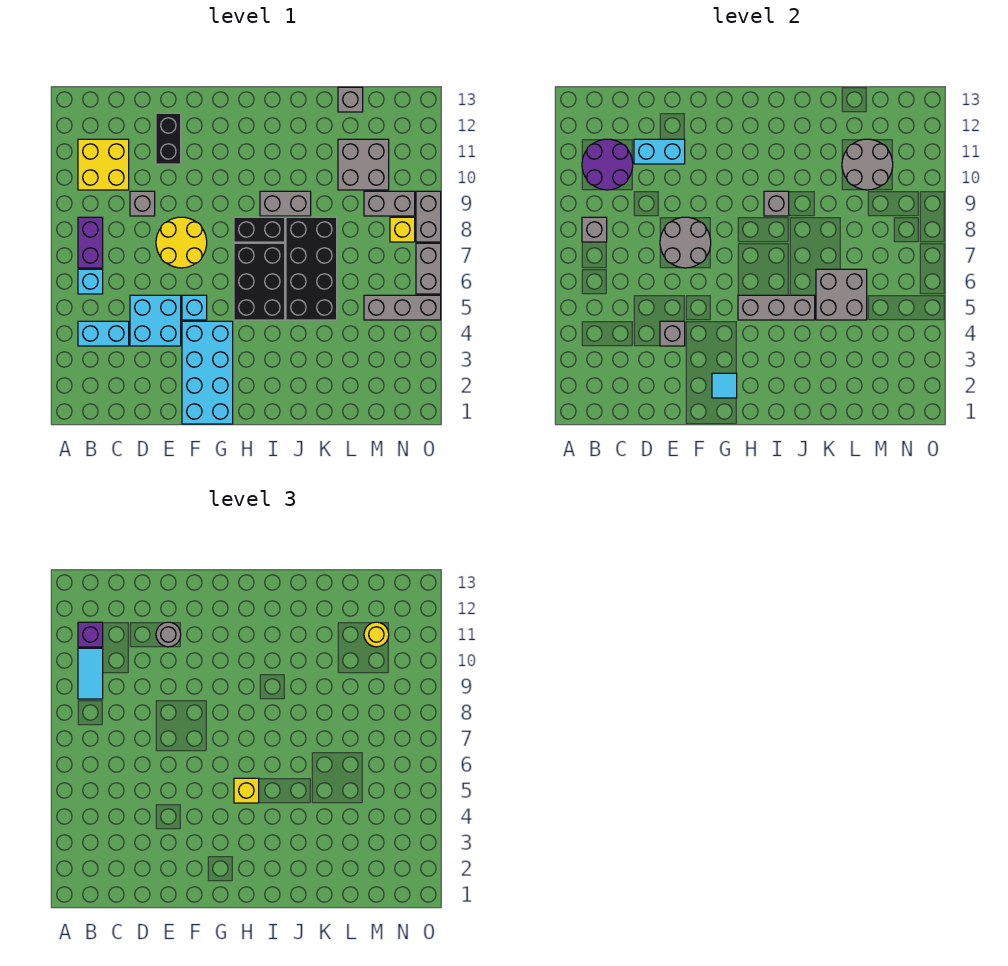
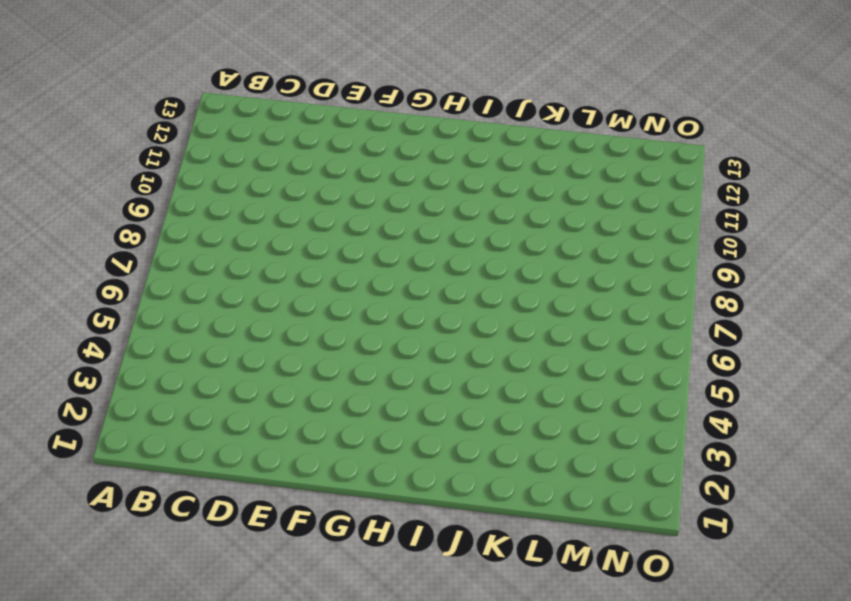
none -> cyan 1x2 brick [78,321,129,346]
none -> cyan 1x1 brick [78,269,103,294]
none -> purple 1x2 brick [78,217,103,268]
none -> yellow 2x2 brick [78,139,129,190]

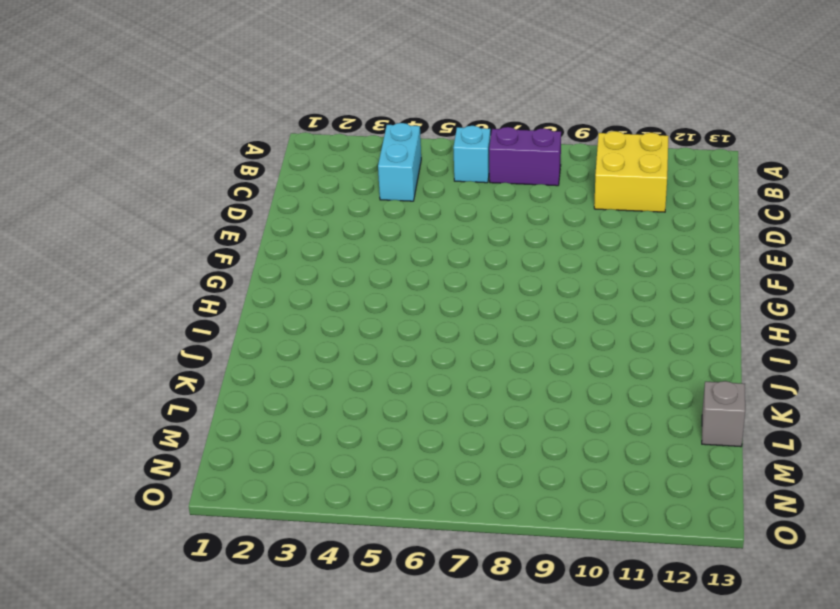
none -> cyan 2x2 brick [130,295,181,346]
none -> grey 1x1 brick [130,191,155,216]
none -> yellow 2x2 round brick [156,217,207,268]
none -> black 1x2 brick [156,113,181,164]

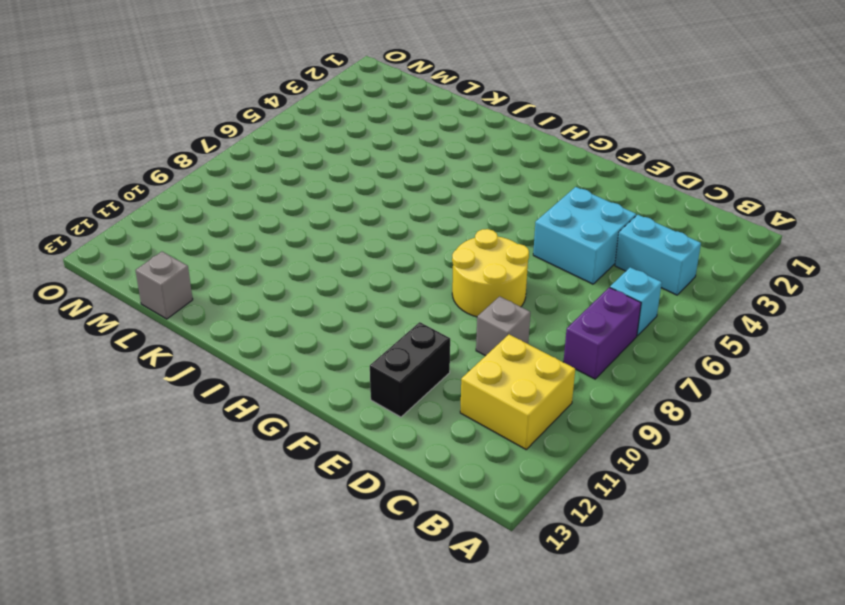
none -> cyan 2x4 brick [182,321,233,424]
none -> cyan 1x1 brick [182,295,207,320]
none -> black 2x3 brick [234,243,285,320]
none -> black 1x2 brick [234,217,285,242]

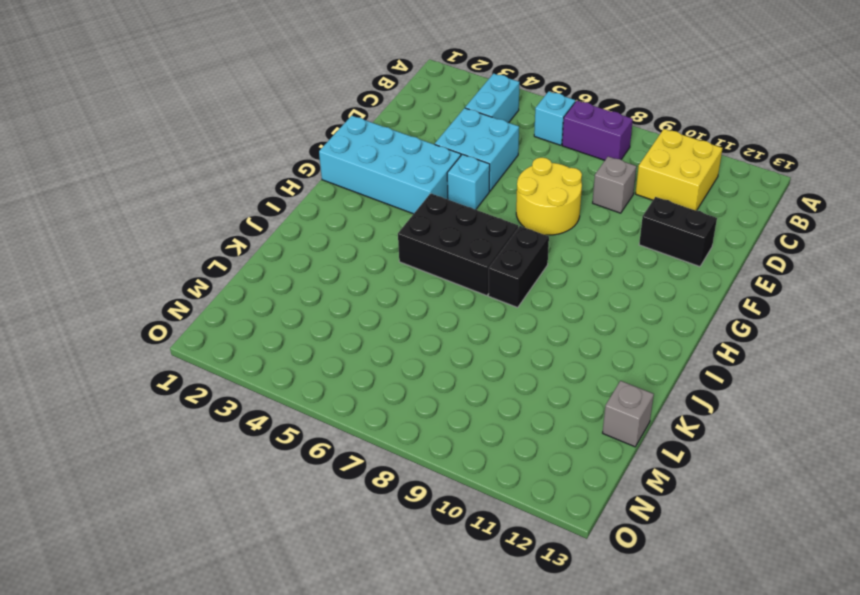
none -> grey 1x2 brick [260,191,311,216]
none -> black 2x4 brick [286,217,337,320]
none -> grey 2x2 brick [338,139,389,190]
none -> grey 1x3 brick [364,295,441,320]

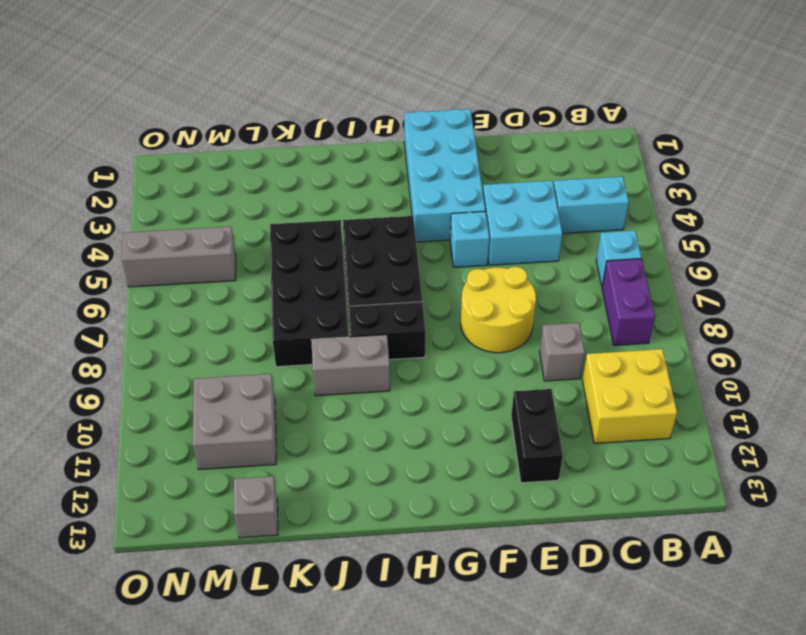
none -> grey 1x2 brick [364,191,415,216]
none -> yellow 1x1 brick [390,217,415,242]
none -> grey 1x2 brick [416,243,441,294]
none -> grey 1x2 brick [416,191,441,242]

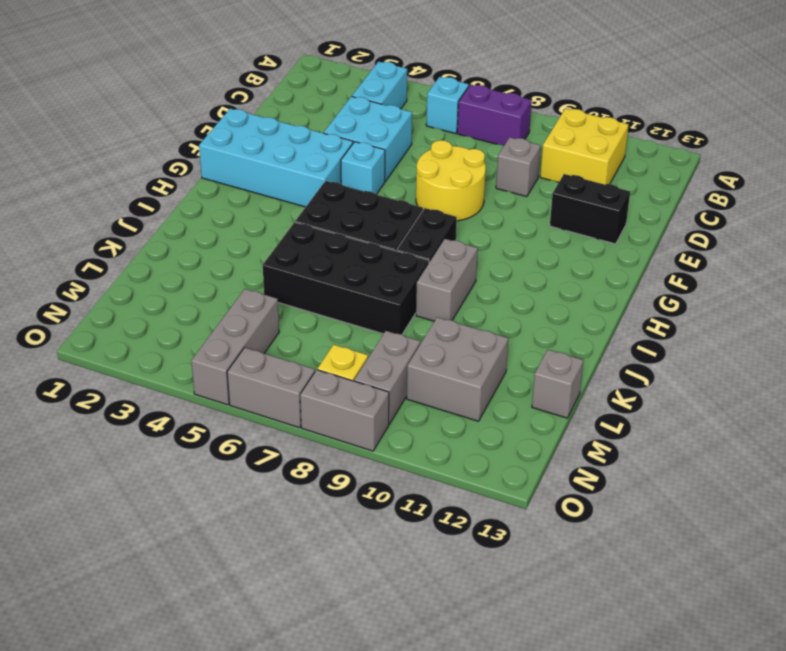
none -> grey 1x1 brick [582,217,607,242]
none -> purple 2x2 round brick [582,139,633,190]
none -> cyan 1x2 brick [634,139,685,164]
none -> grey 1x1 brick [660,321,685,346]

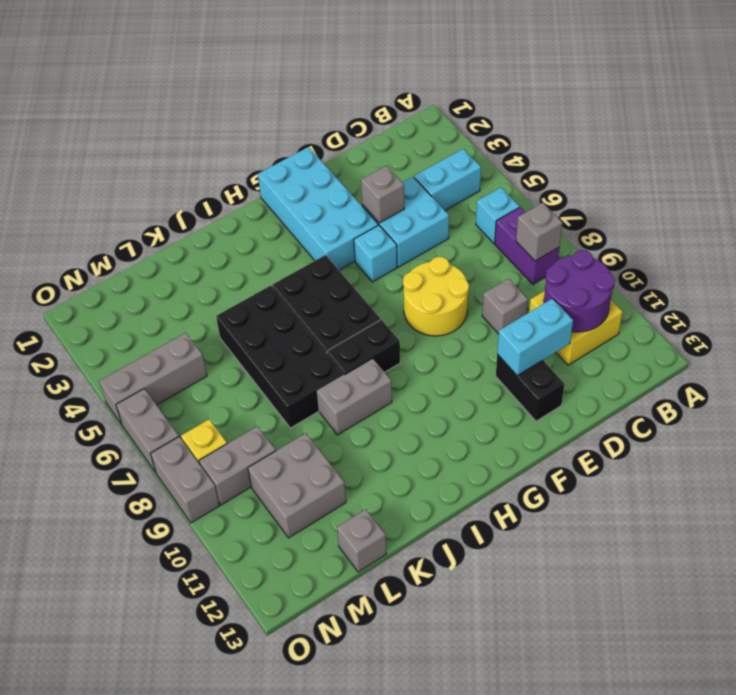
none -> grey 2x2 round brick [660,217,711,268]
none -> cyan 1x1 tile [712,373,737,398]
none -> grey 1x3 brick [738,295,815,320]
none -> grey 1x1 brick [764,191,789,216]

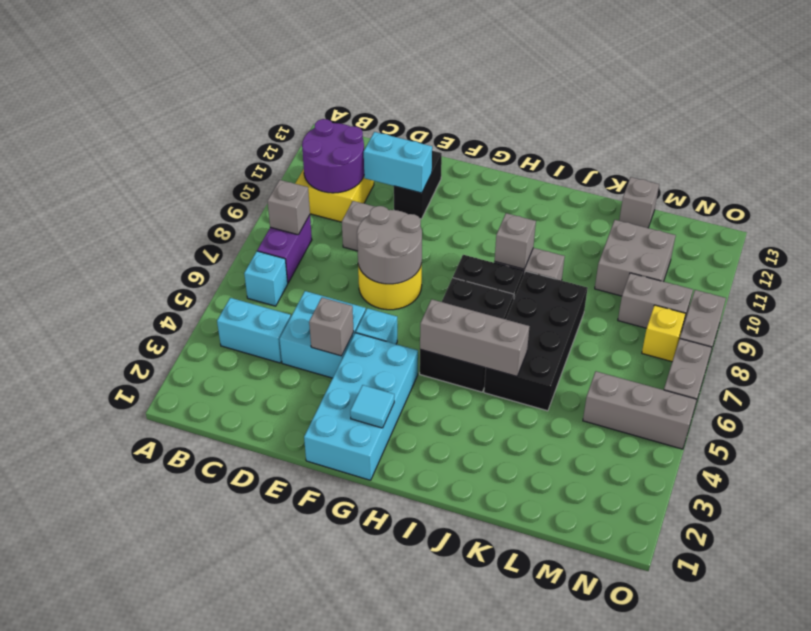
none -> grey 2x2 brick [816,269,867,320]
none -> grey 2x2 round brick [842,139,893,190]
none -> cyan 1x2 tile [78,648,103,699]
none -> purple 1x1 brick [78,622,103,647]

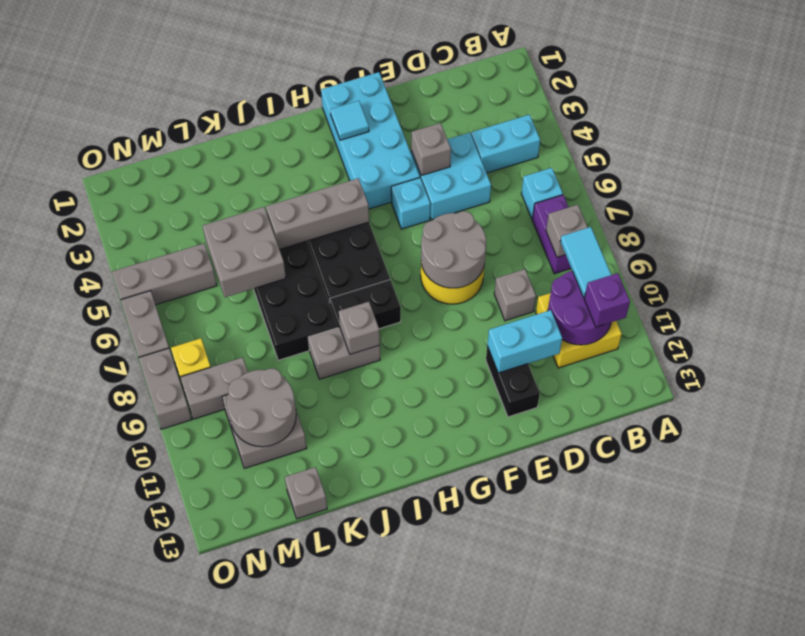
none -> grey 1x1 round brick [156,622,181,647]
none -> yellow 1x1 brick [234,778,259,803]
none -> yellow 1x1 round brick [364,622,389,647]

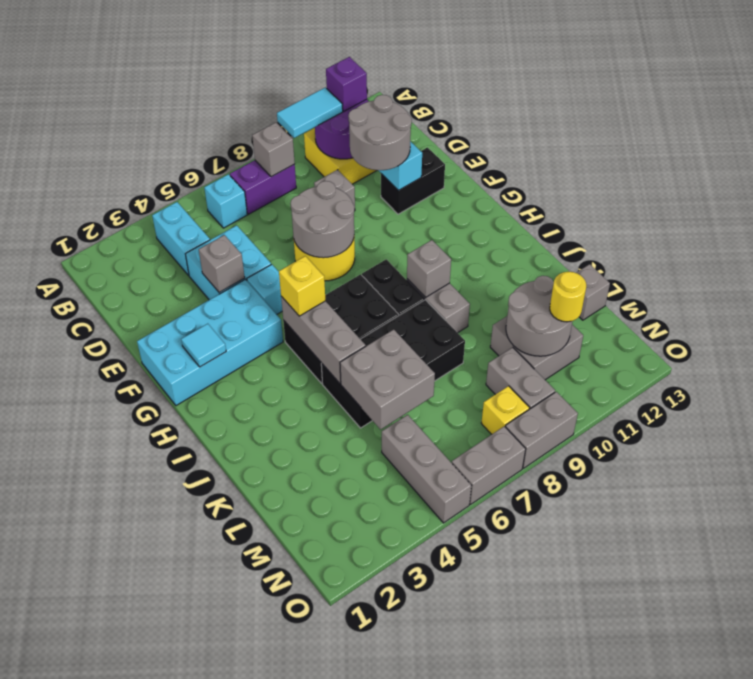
grey 2x2 round brick [348,95,412,170] -> grey 1x1 round brick [156,622,181,647]

